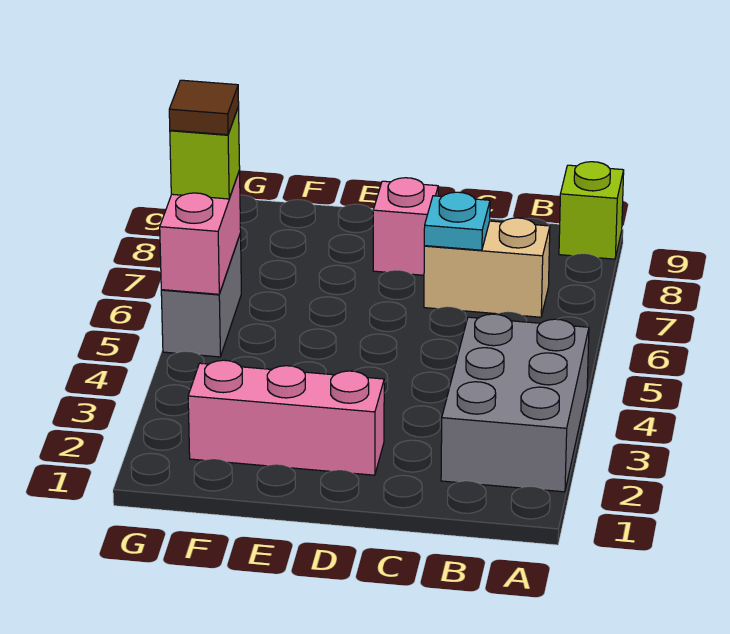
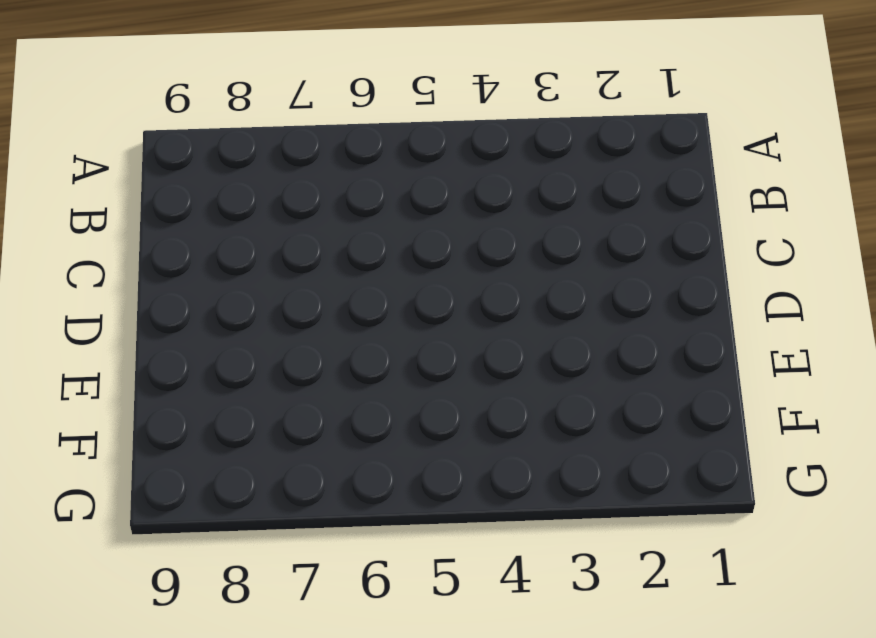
none -> grey 2x3 brick [441,314,589,492]
none -> lime 1x1 brick [559,162,624,259]

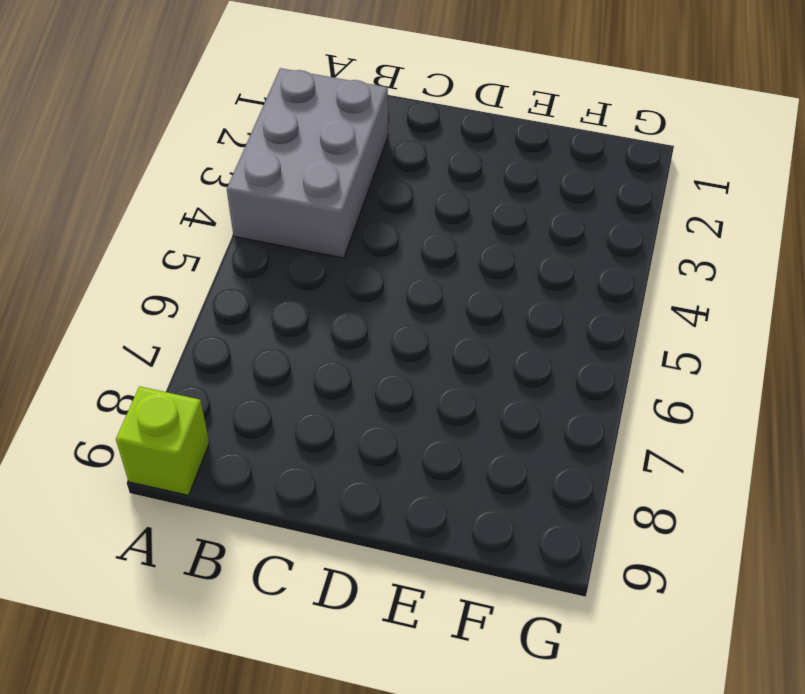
none -> tan 1x2 brick [424,218,550,317]
none -> pink 1x3 brick [188,360,384,475]

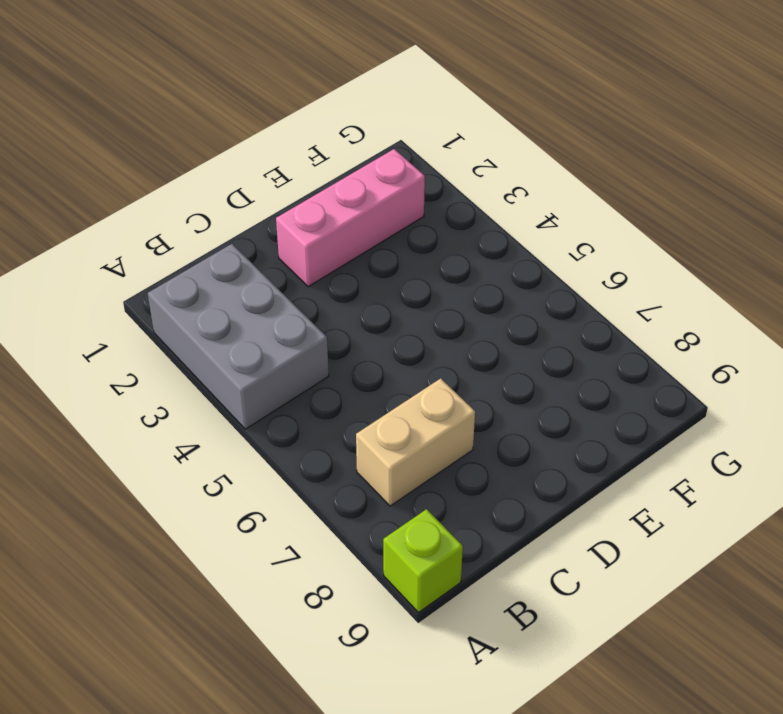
none -> pink 1x1 brick [373,178,438,275]
none -> grey 1x2 brick [161,233,241,357]

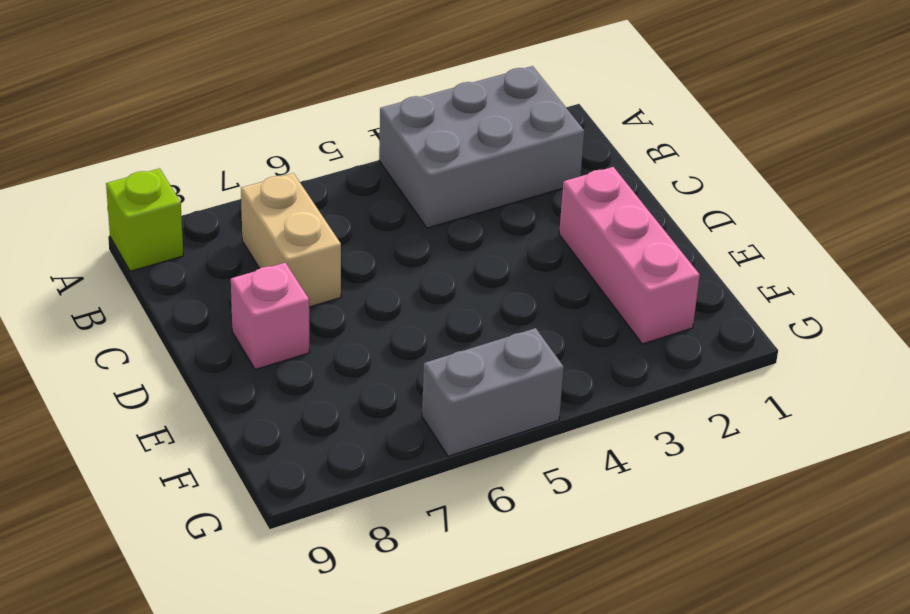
none -> cyan 1x1 plate [424,192,490,250]
none -> pink 1x2 brick [160,170,241,294]

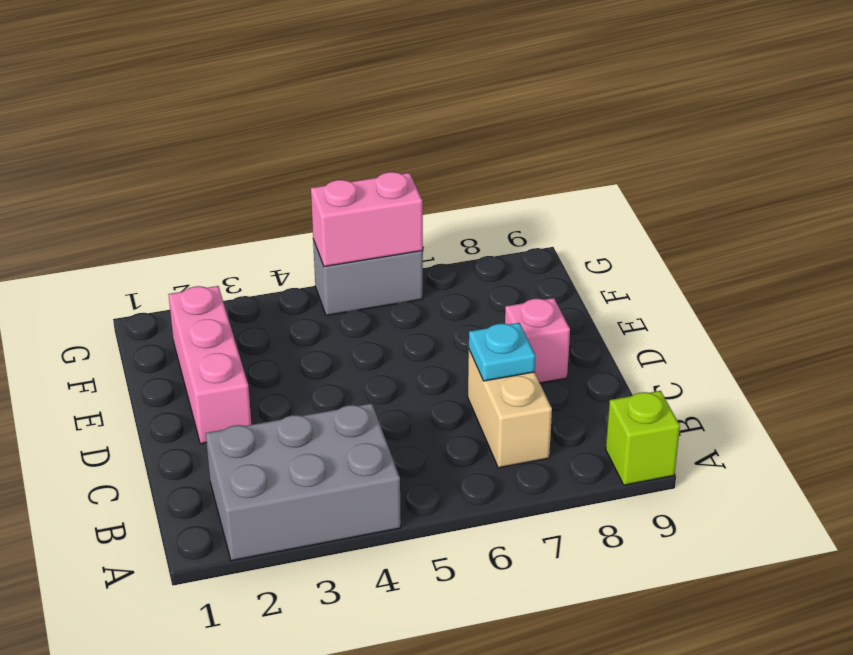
none -> lime 1x1 brick [170,107,240,199]
none -> brown 1x1 tile [169,80,239,135]

